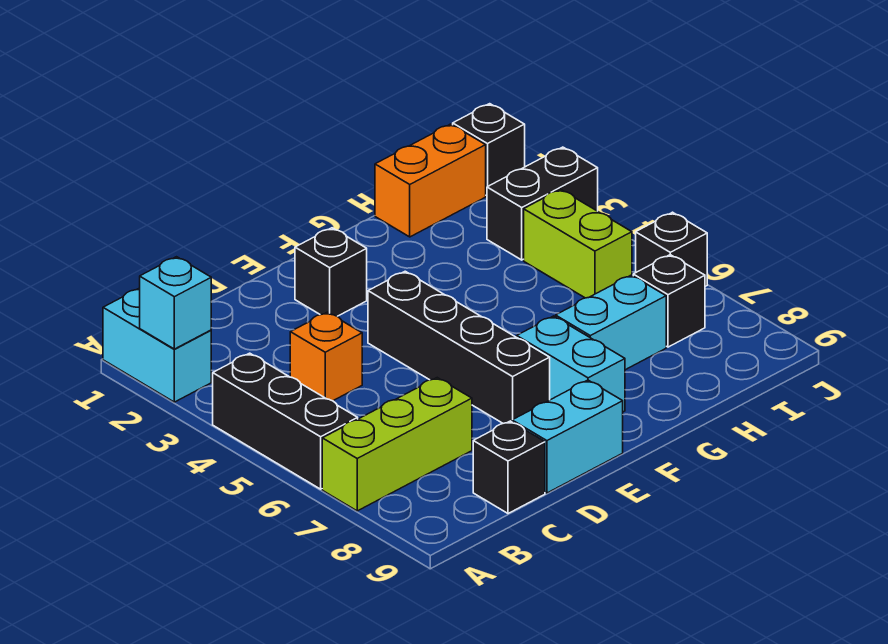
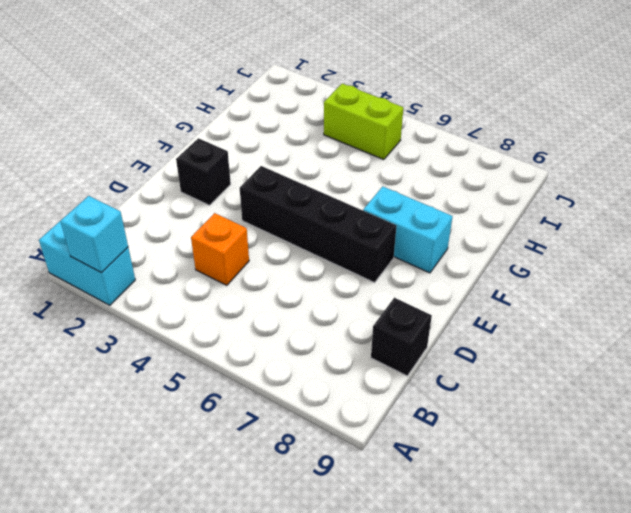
none -> black 1x3 brick [213,353,358,489]
none -> lime 1x3 brick [322,378,472,511]
none -> cyan 1x2 brick [512,380,623,493]

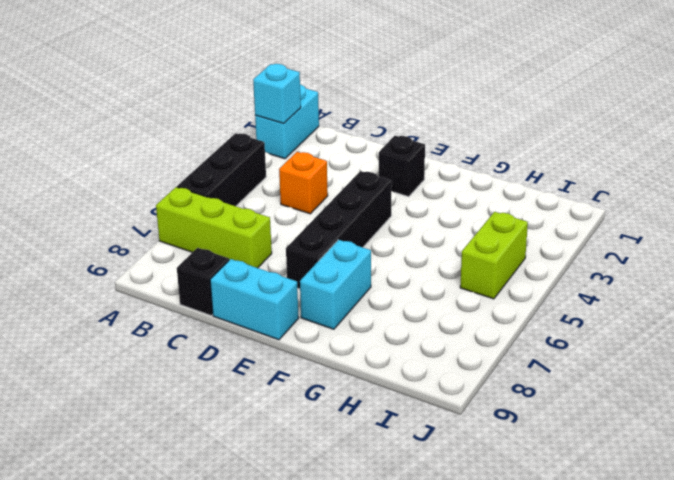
none -> cyan 1x2 brick [556,275,666,370]
none -> orange 1x2 brick [375,124,486,237]
none -> black 1x2 brick [487,147,598,260]

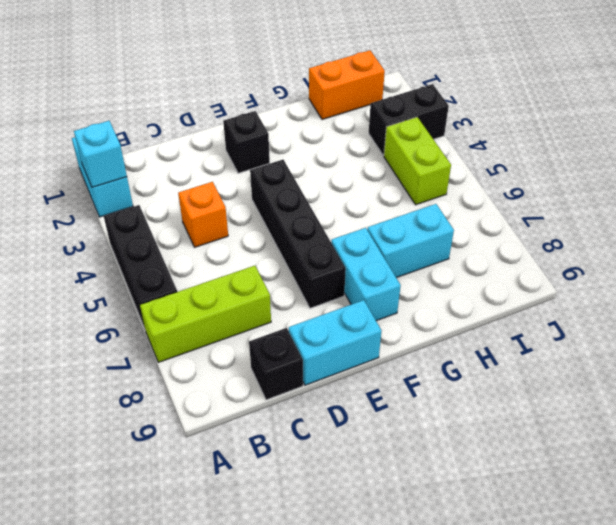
none -> black 1x1 brick [633,255,705,347]
none -> black 1x1 brick [453,104,525,196]
none -> black 1x1 brick [636,212,707,286]

